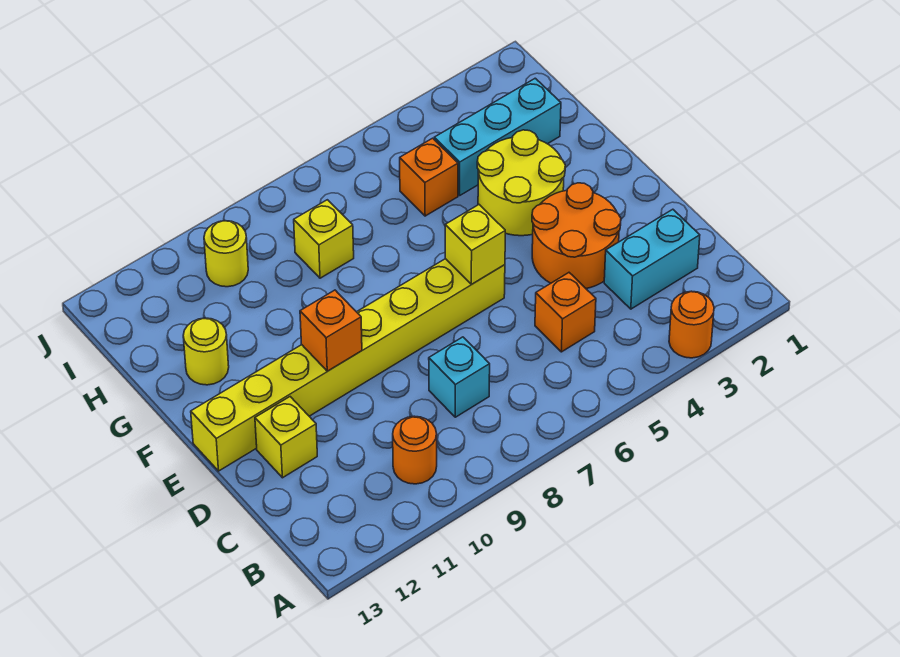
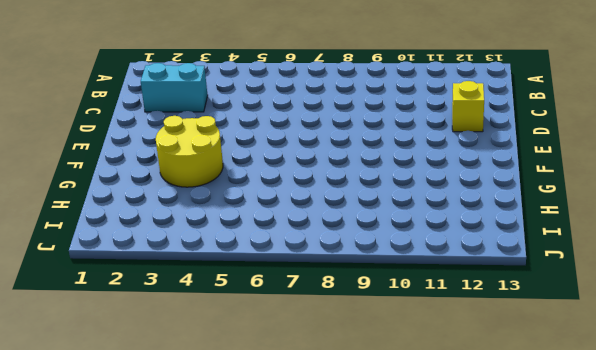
none -> orange 1x1 round brick [669,291,714,358]
none -> orange 1x1 round brick [393,416,437,484]
none -> orange 1x1 brick [535,273,596,352]

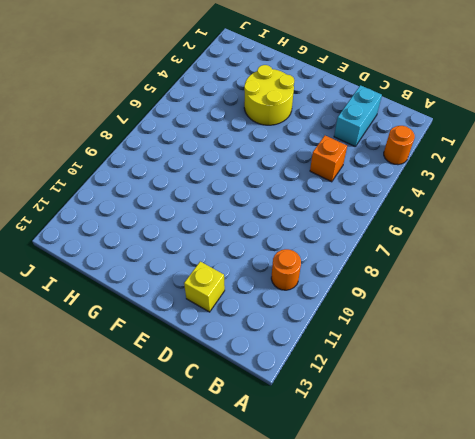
none -> cyan 1x1 brick [429,337,490,417]
none -> orange 2x2 round brick [532,183,621,288]
none -> yellow 1x8 brick [191,259,505,471]

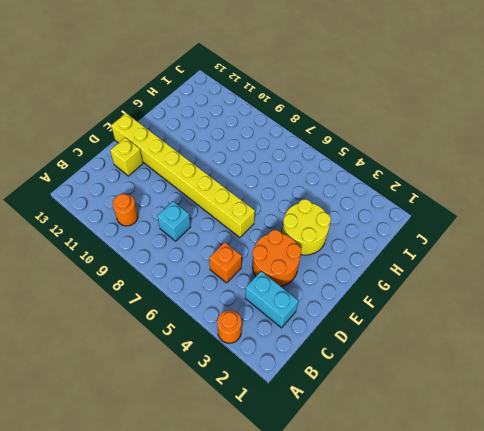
none -> yellow 1x1 round brick [183,318,229,385]
none -> cyan 1x3 brick [434,78,561,195]
none -> orange 1x1 brick [400,138,458,216]

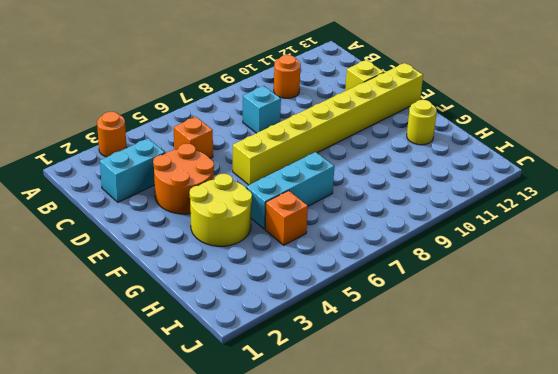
cyan 1x3 brick [246,152,334,229] -> cyan 1x3 brick moved to [434,78,561,195]
none -> yellow 1x1 brick [294,200,354,278]
none -> yellow 1x1 round brick [204,221,248,287]
none -> yellow 1x1 brick [445,205,505,284]

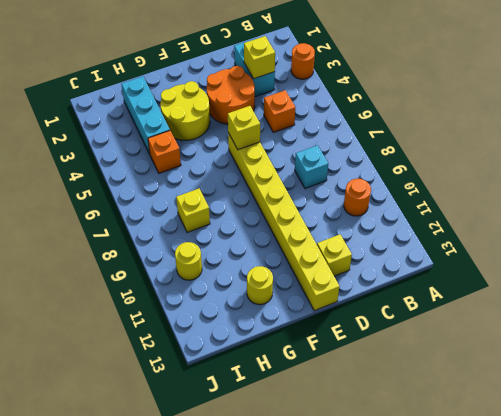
yellow 1x1 brick [244,36,275,79] -> none
none -> orange 1x1 brick [300,290,362,371]

